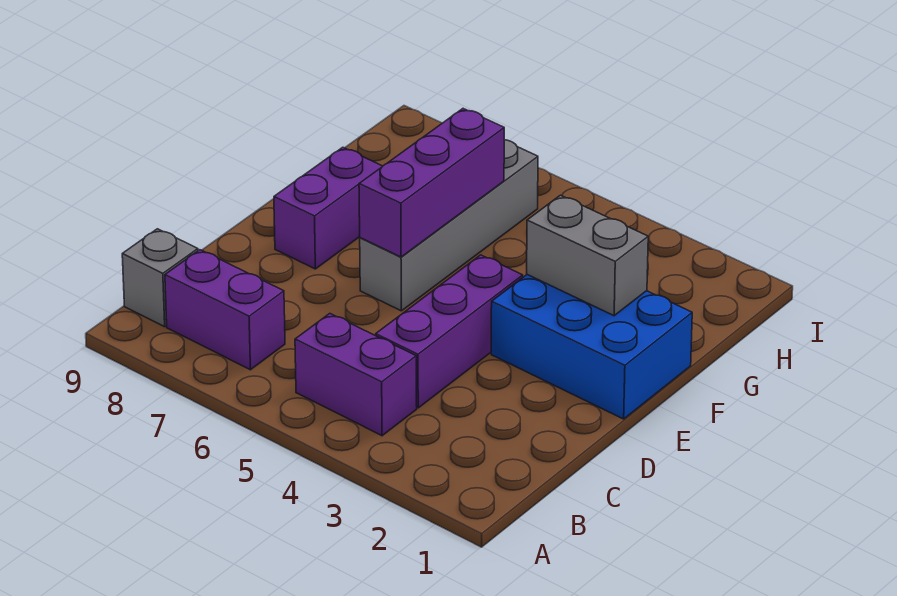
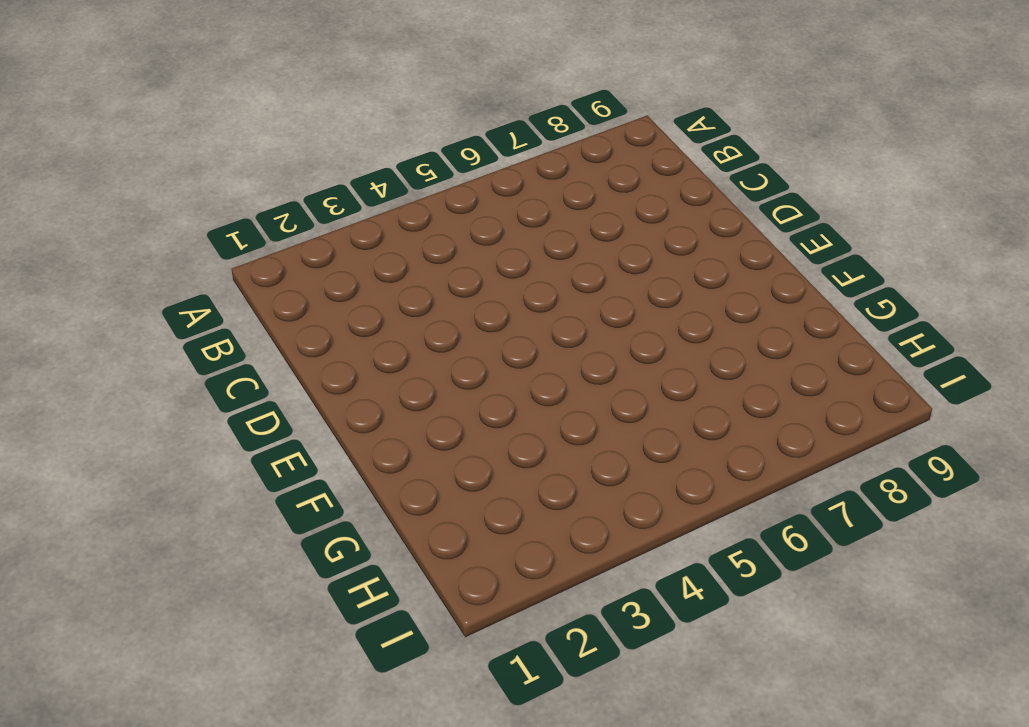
none -> purple 1x2 brick [295,314,417,436]
none -> purple 1x2 brick [165,250,285,370]

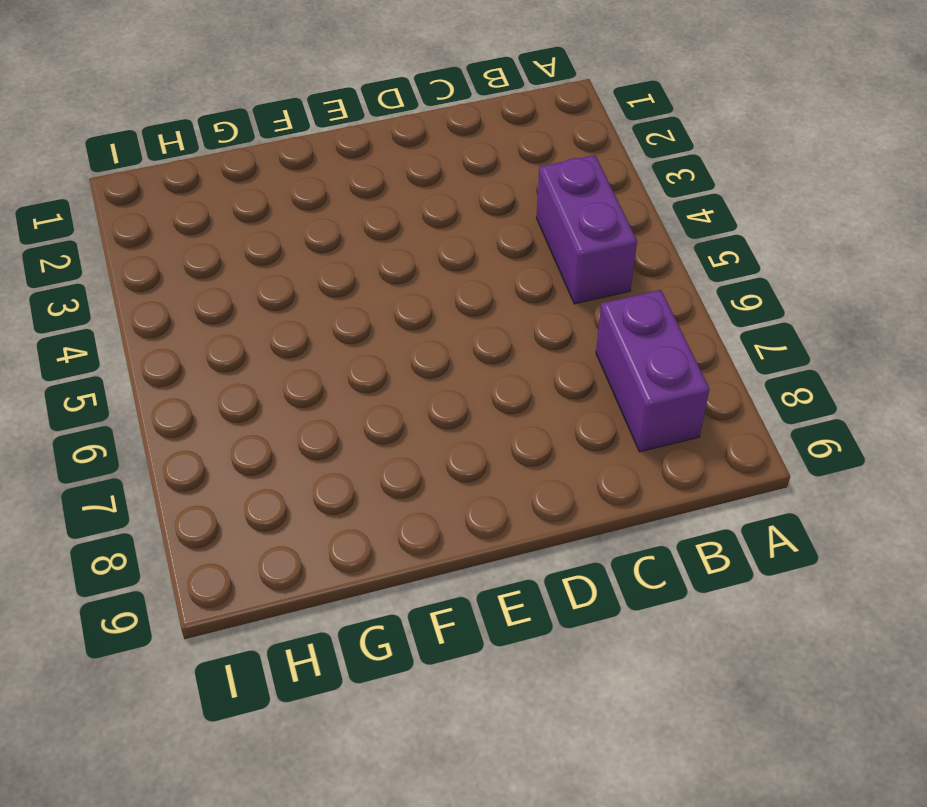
none -> grey 1x1 brick [122,229,198,327]
none -> purple 1x3 brick [376,255,523,408]

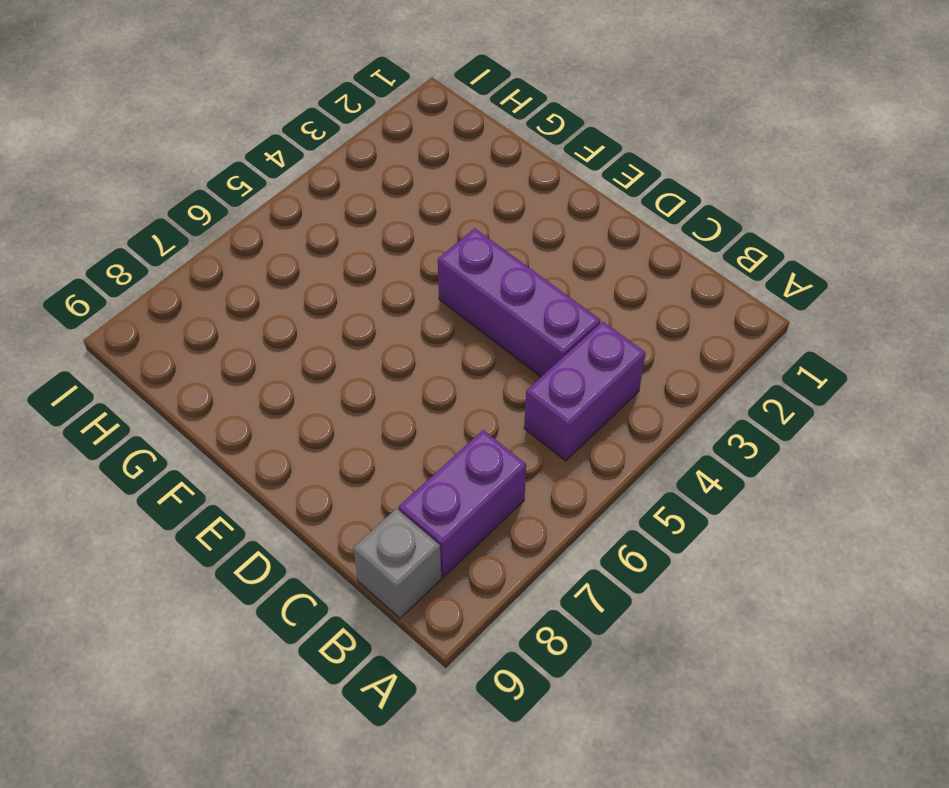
none -> blue 2x3 brick [491,275,692,419]
none -> grey 1x4 brick [360,140,538,311]

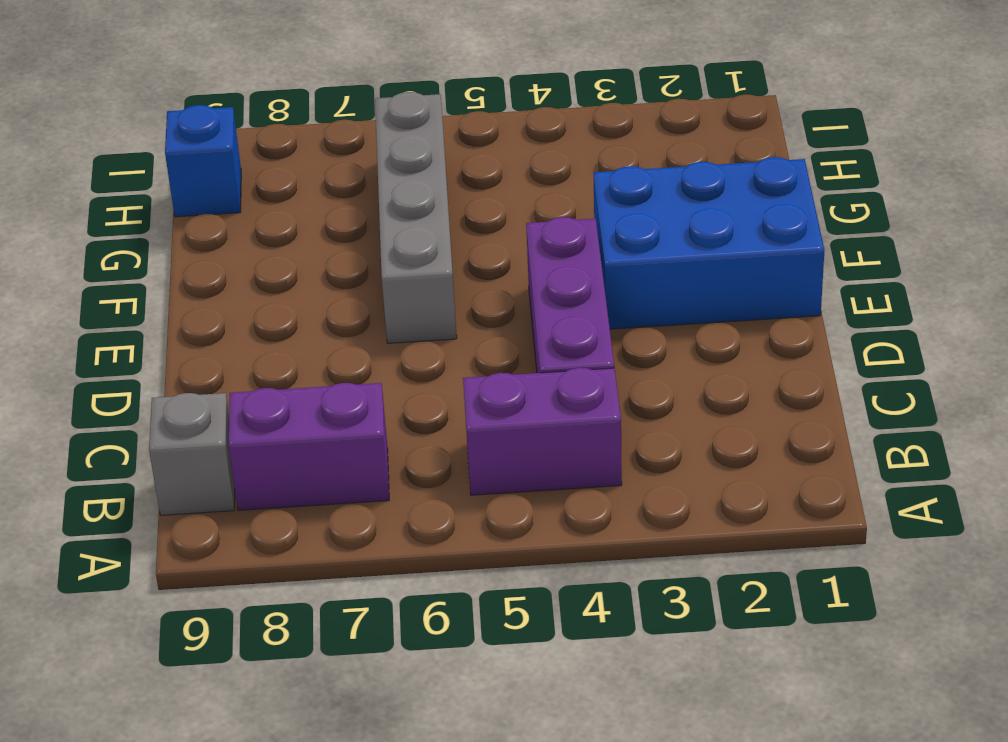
blue 1x1 brick [165,105,241,217] -> none
none -> purple 1x2 brick [274,147,382,269]
none -> purple 1x3 brick [359,109,504,257]

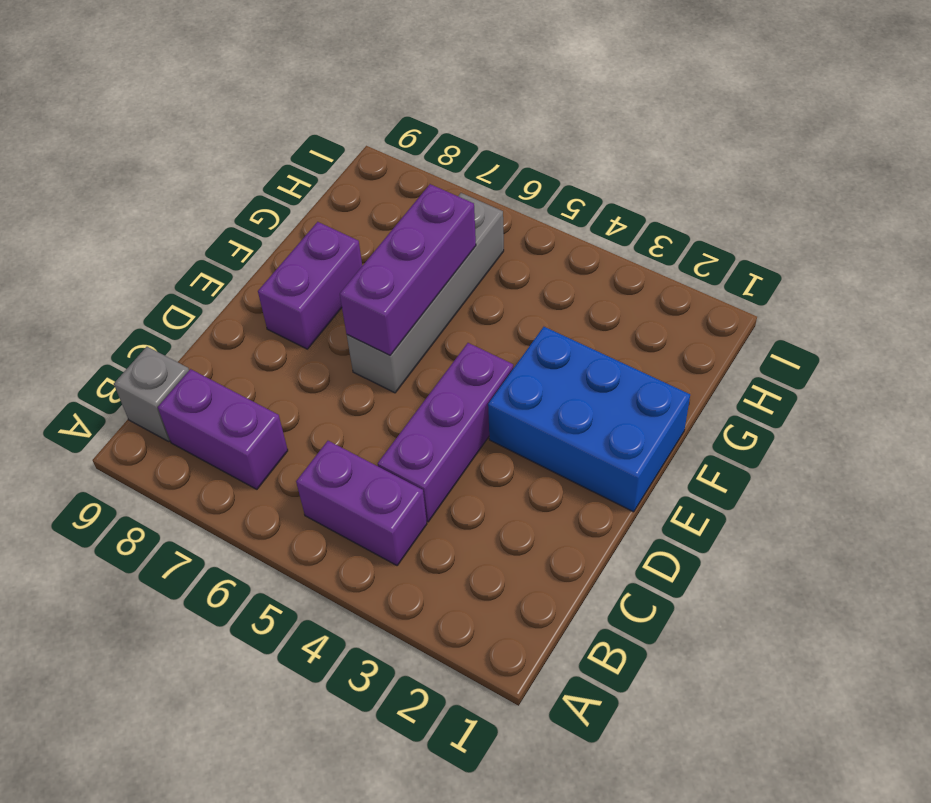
none -> grey 1x2 brick [527,195,648,316]

